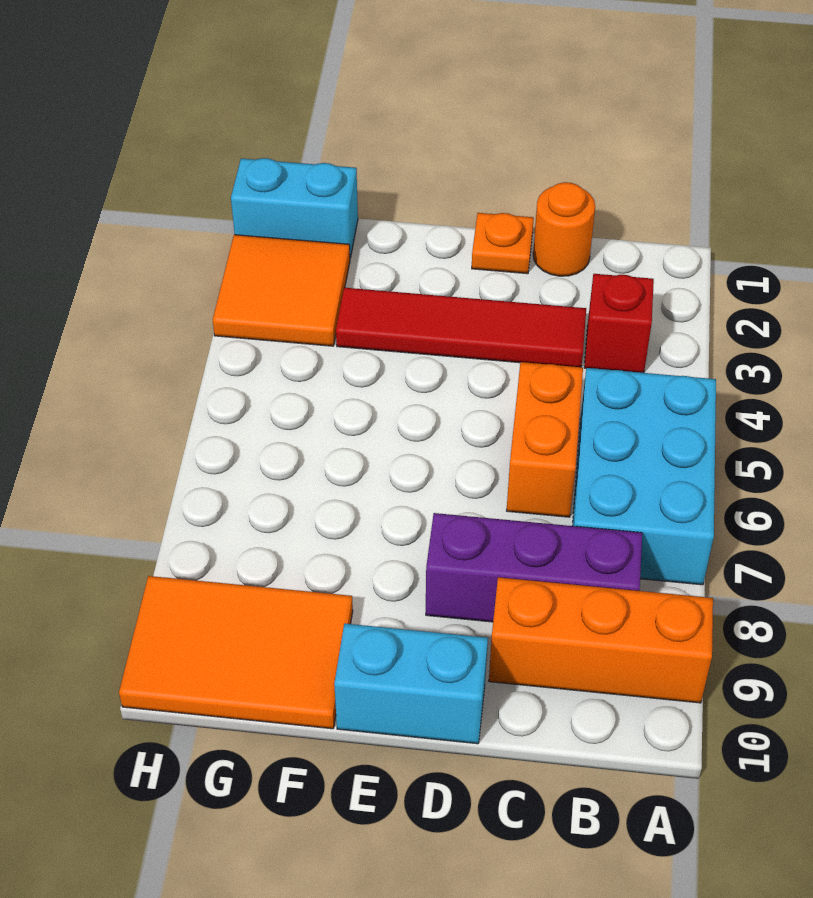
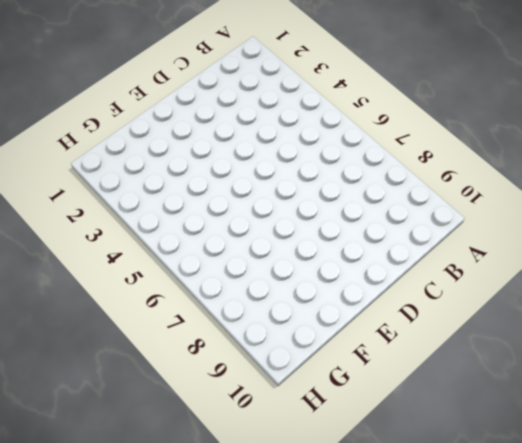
none -> cyan 2x3 brick [572,368,716,585]
none -> orange 1x3 brick [489,577,713,703]
none -> red 1x1 brick [584,274,654,373]

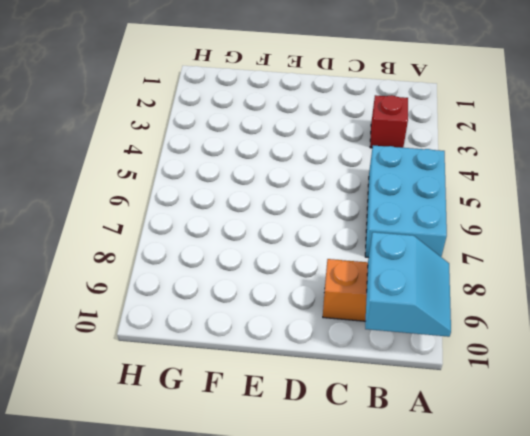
cyan 2x2 slope [365,232,451,337] -> none
none -> purple 1x3 brick [426,513,642,622]
none -> orange 1x1 round brick [533,182,595,276]
none -> red 1x4 tile [336,288,586,367]

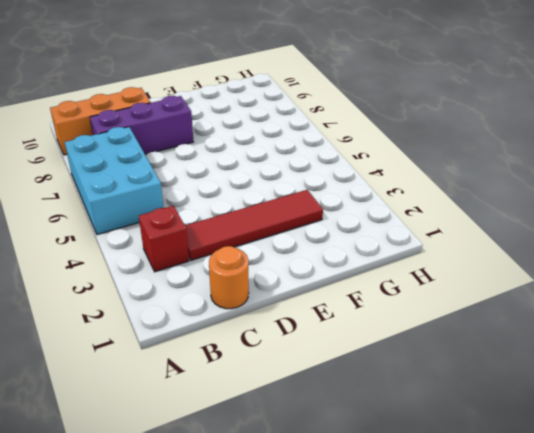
none -> orange 1x2 brick [507,362,583,517]
none -> orange 1x1 plate [472,213,534,274]
none -> cyan 1x2 brick [334,624,488,744]

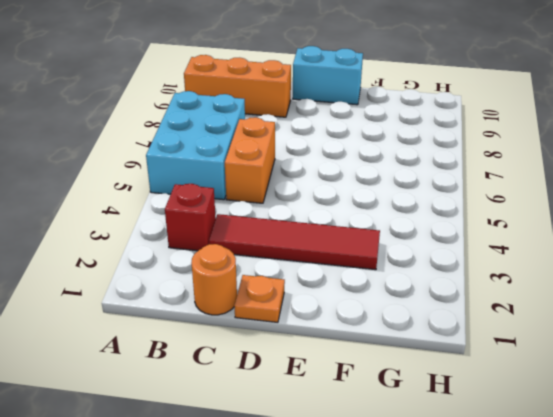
none -> purple 1x3 brick [426,513,642,622]
none -> orange 2x3 tile [119,576,353,729]
none -> cyan 1x2 brick [231,158,358,258]

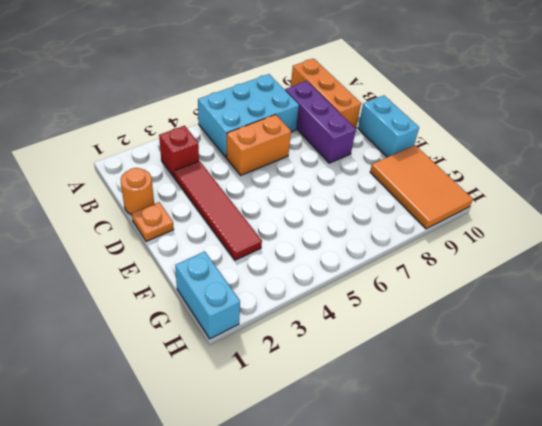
none -> orange 2x2 tile [213,235,350,346]

